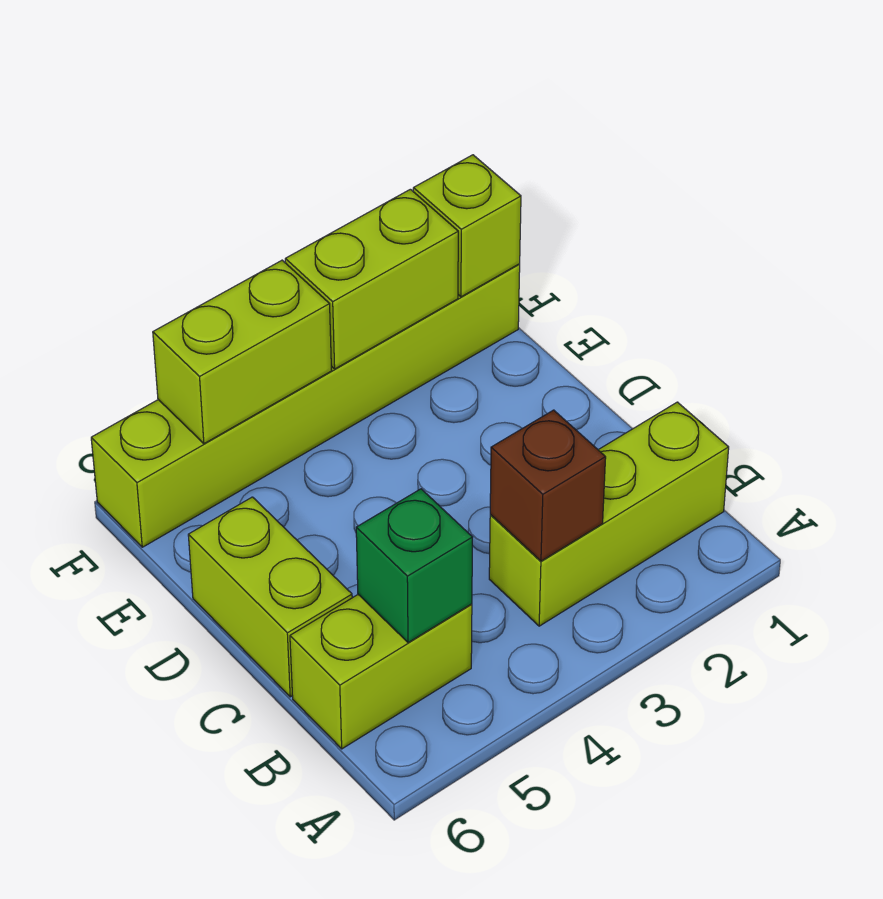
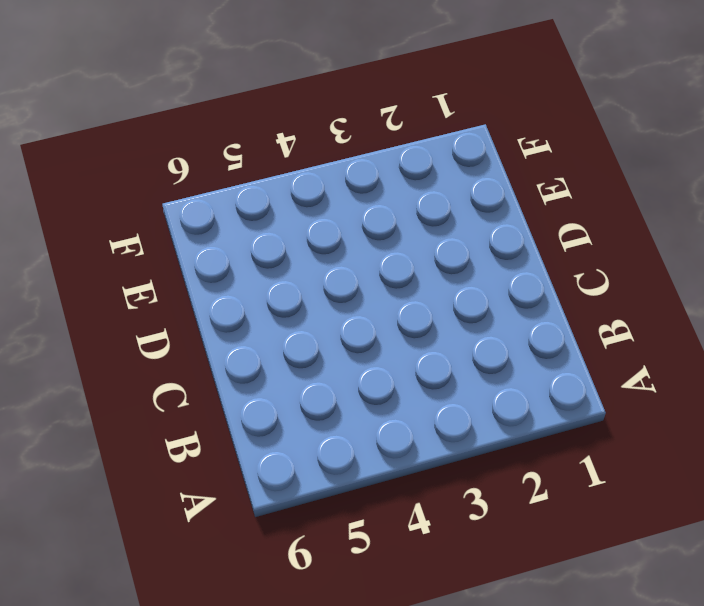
none -> lime 1x3 brick [489,402,729,626]
none -> lime 1x2 brick [290,595,472,749]

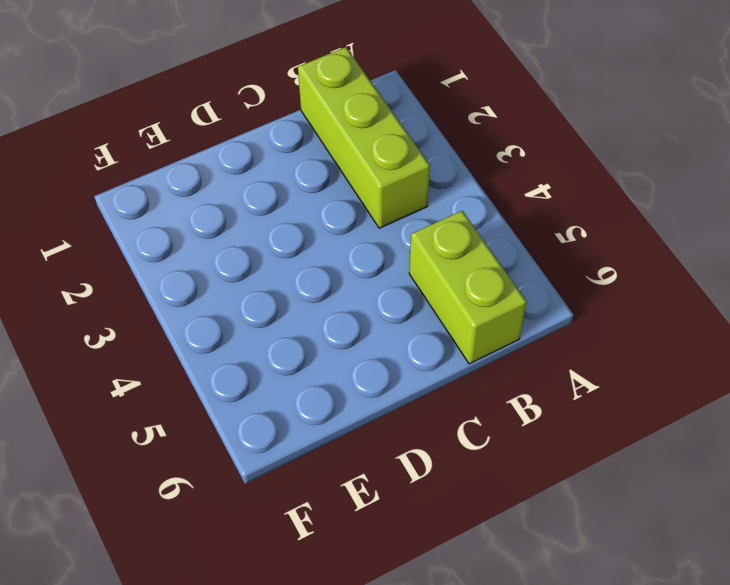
none -> lime 1x2 brick [188,497,352,697]
none -> lime 1x6 brick [91,264,520,547]

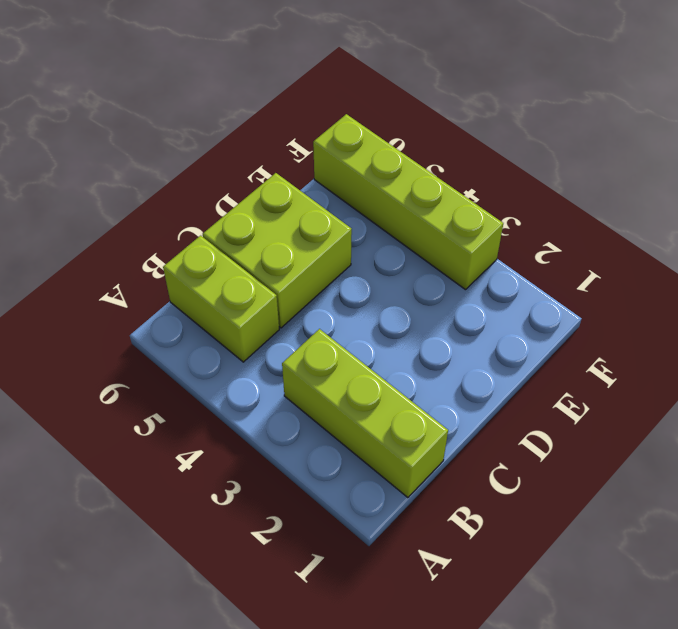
lime 2x2 brick [203,173,352,328] -> lime 1x2 brick [188,497,352,697]
lime 1x4 brick [313,114,503,290] -> lime 1x6 brick [91,264,520,547]
none -> brown 1x1 brick [490,410,606,561]
none -> green 1x1 brick [356,489,473,643]

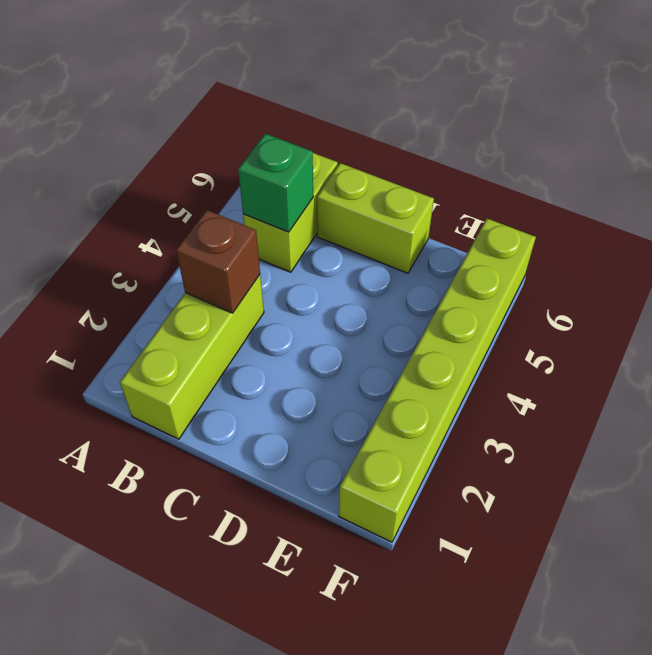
none -> lime 1x1 brick [413,155,521,297]
none -> lime 1x2 brick [285,189,458,369]

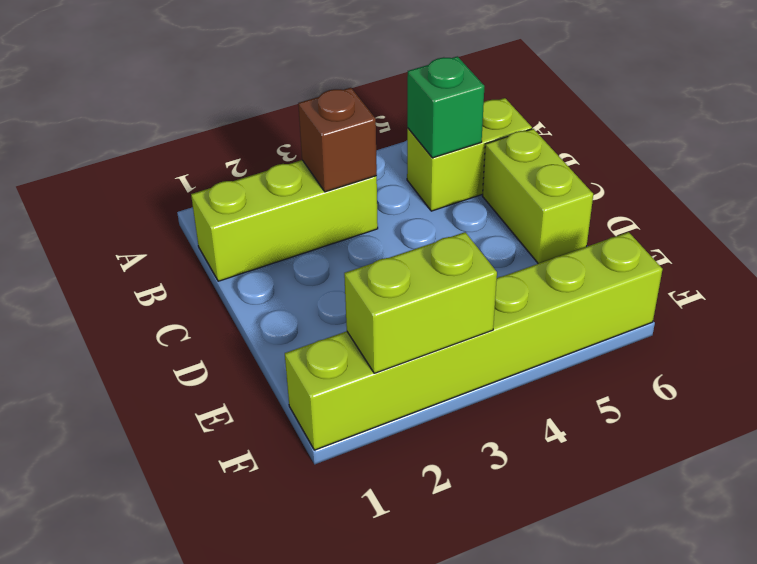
none -> lime 1x1 brick [413,155,521,297]
none -> lime 1x2 brick [153,260,332,444]

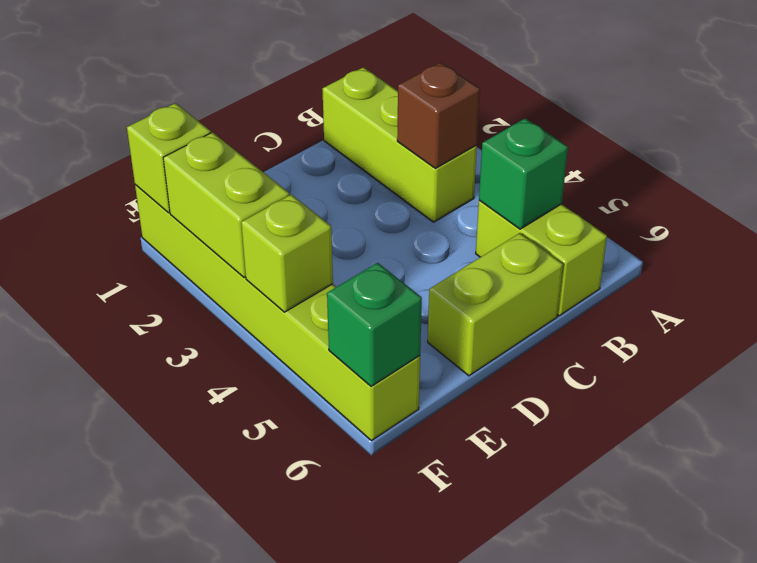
lime 1x1 brick [241,195,333,312] -> lime 1x2 brick [153,260,332,444]
green 1x1 brick [327,263,422,386] -> none

